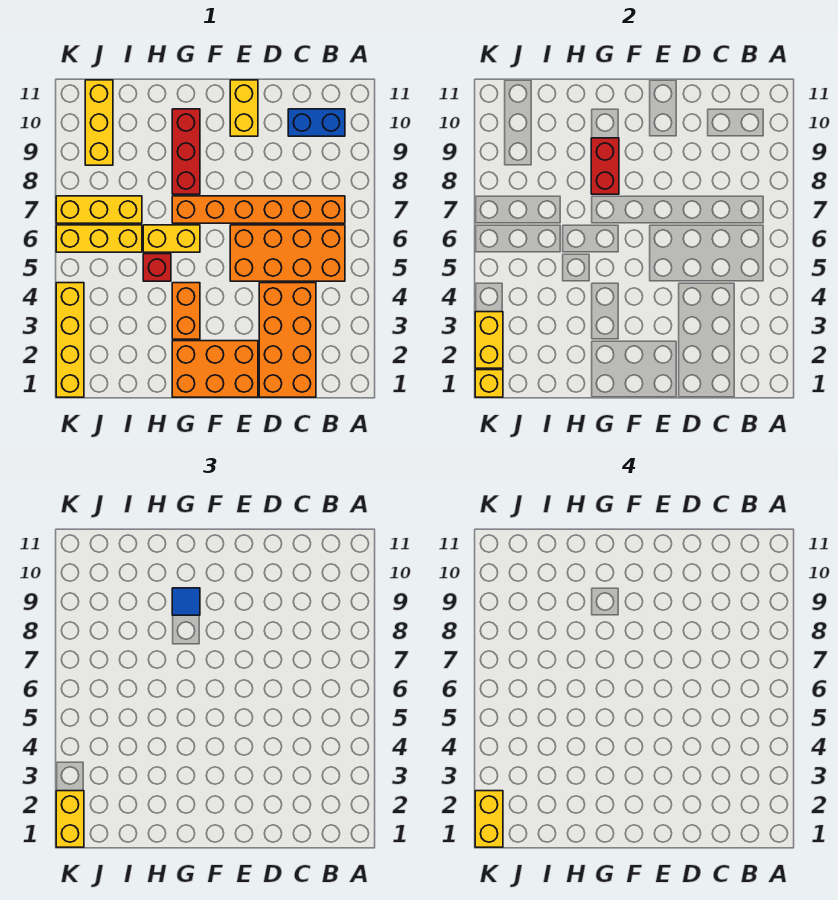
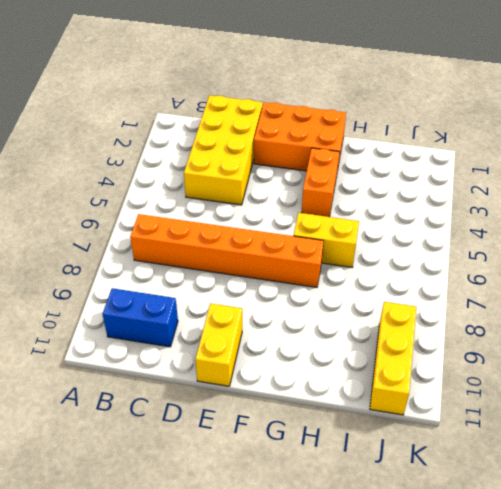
yellow 2x4 brick [184,95,263,205] -> orange 2x4 brick [259,283,316,397]
none -> orange 2x4 brick [230,225,345,281]
none -> red 1x3 brick [172,109,200,194]
none -> red 1x1 brick [143,254,171,281]

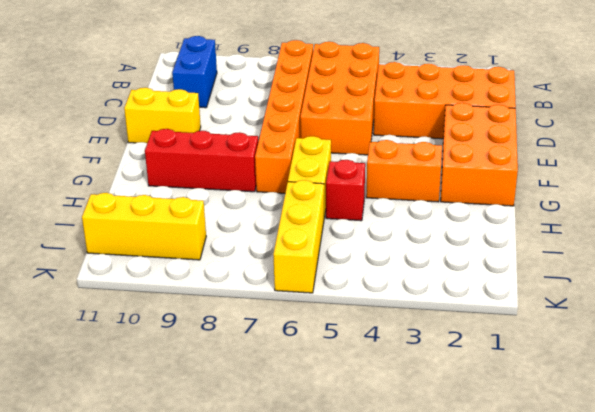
none -> yellow 1x3 brick [56,196,142,223]
none -> yellow 1x4 brick [56,283,84,397]
none -> red 1x2 brick [591,138,619,194]

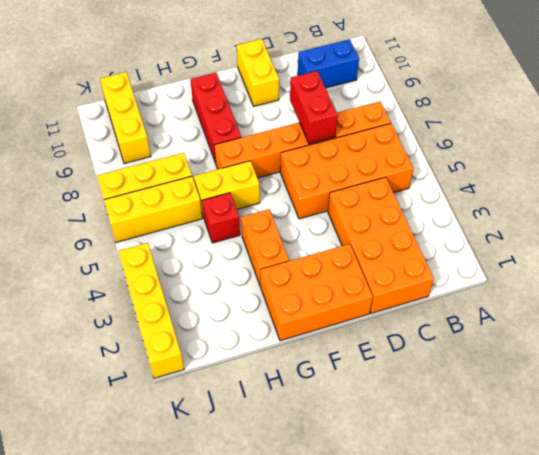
red 1x2 brick [290,71,338,144] -> red 1x2 brick moved to [591,138,619,194]
none -> yellow 1x1 brick [475,370,503,397]
none -> yellow 1x2 brick [475,312,503,368]
none -> blue 1x1 tile [172,588,200,615]

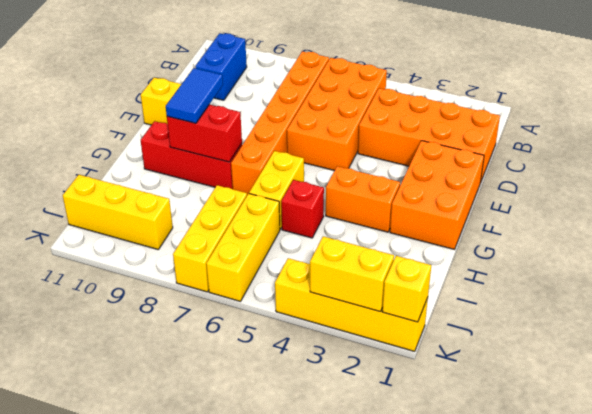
blue 1x2 tile [166,68,223,123] -> blue 1x1 tile [172,588,200,615]
none -> yellow 1x2 brick [56,791,84,847]
none -> yellow 1x2 brick [475,791,503,847]

